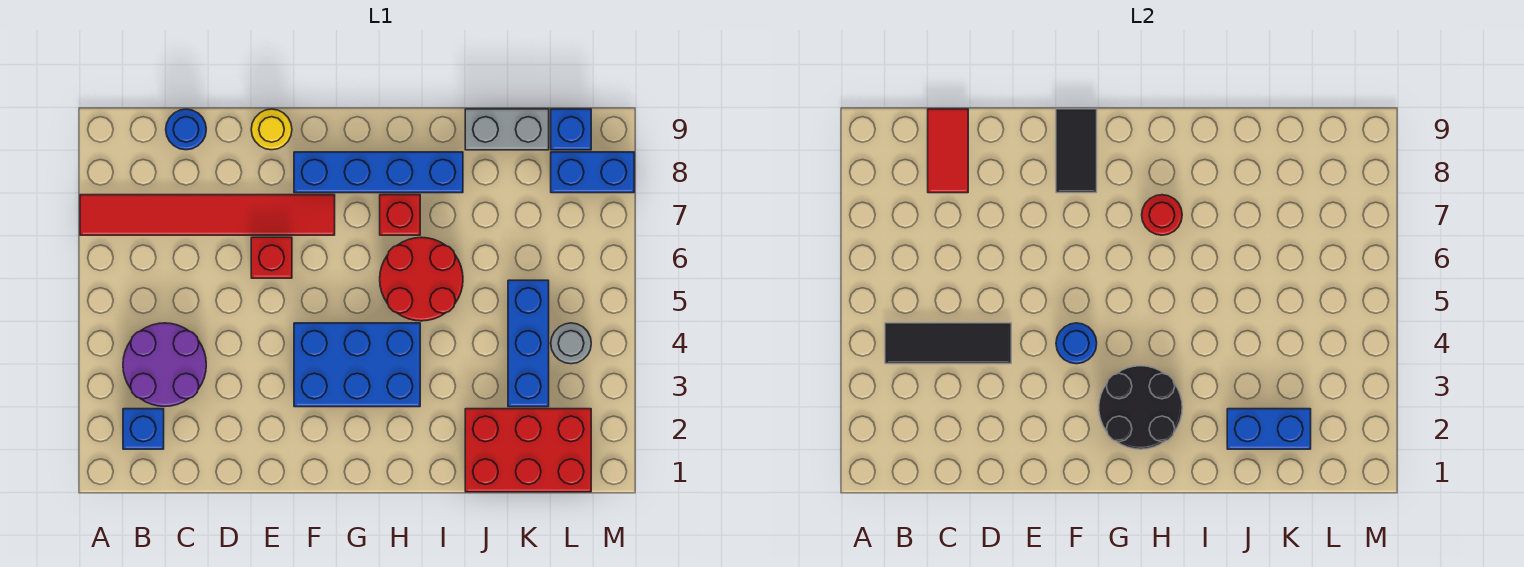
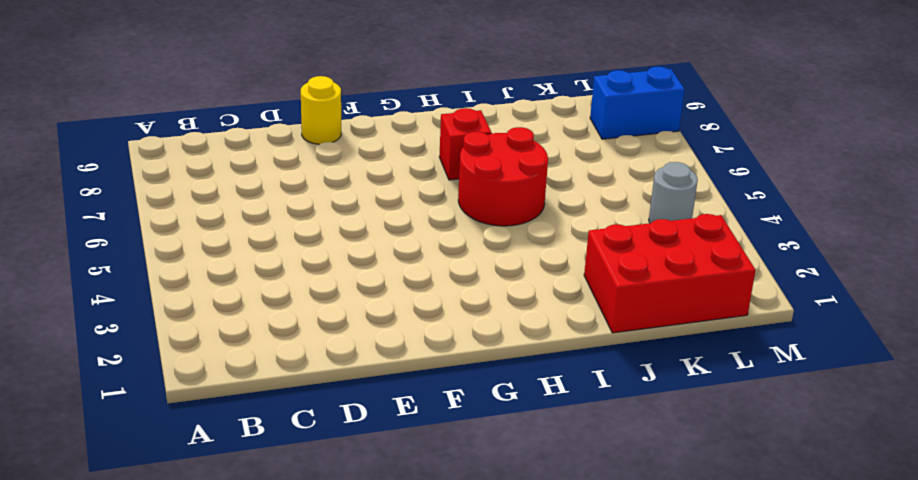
none -> red 1x6 tile [80,195,335,235]
none -> blue 1x1 brick [123,409,164,449]
none -> purple 2x2 round brick [123,323,206,407]

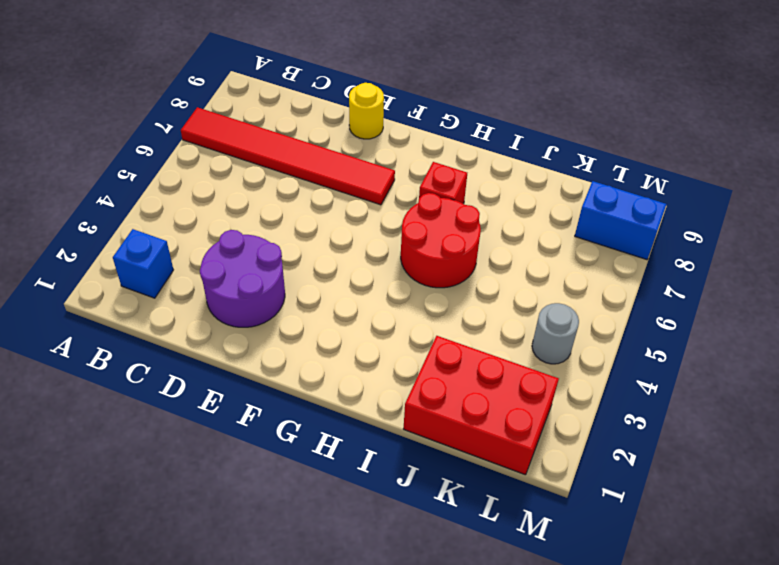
purple 2x2 round brick [200,230,285,327] -> purple 2x2 round brick moved to [123,323,206,407]
none -> blue 1x1 round brick [166,109,206,150]
none -> red 1x1 brick [251,237,292,278]
none -> blue 2x3 brick [294,323,420,407]

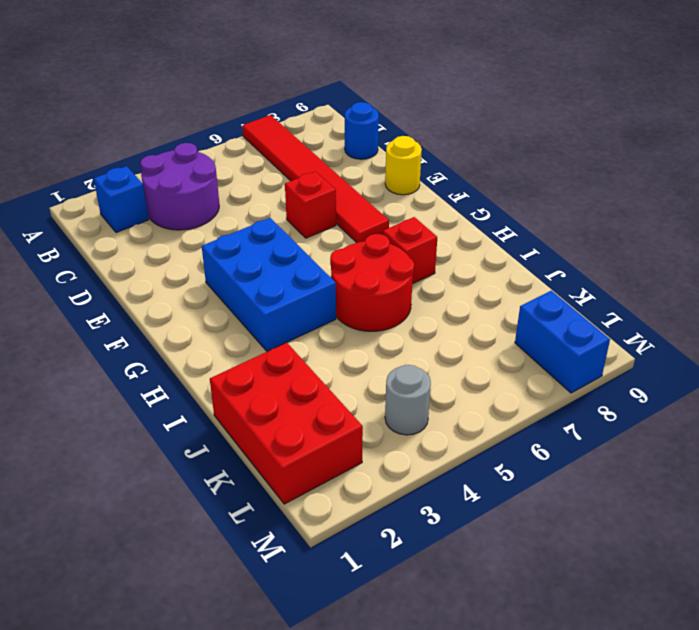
none -> blue 1x4 brick [294,152,463,193]
none -> grey 1x2 brick [465,109,549,150]
none -> blue 1x3 brick [508,280,549,407]

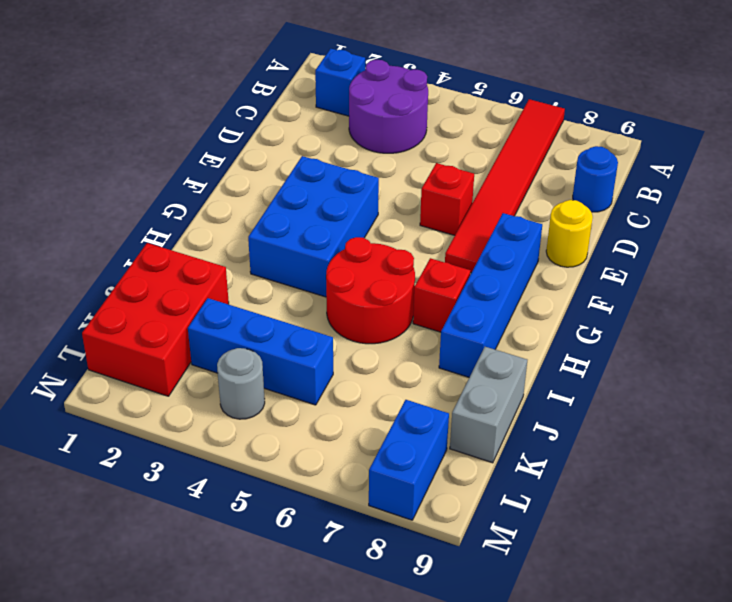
none -> blue 1x1 brick [551,109,591,150]
none -> black 1x3 tile [885,323,1011,364]
none -> red 1x2 tile [928,109,968,193]

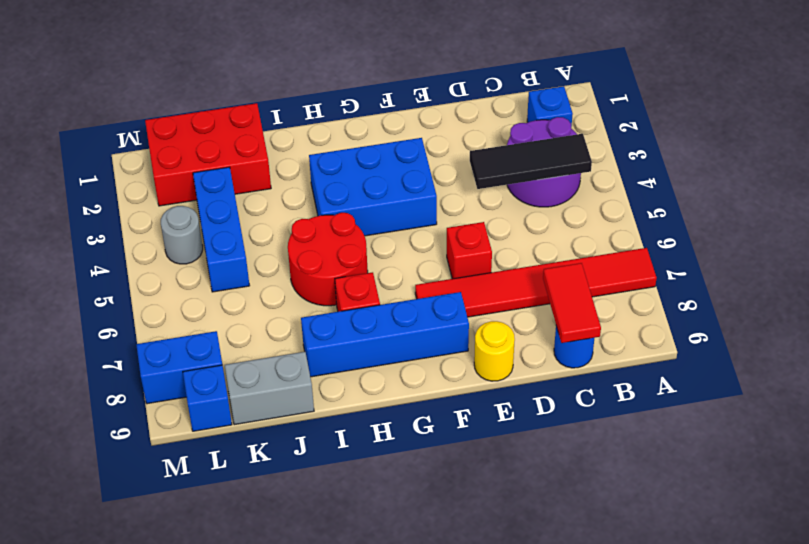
none -> blue 1x1 round brick [1056,323,1097,364]
none -> black 1x2 tile [1056,109,1097,193]
none -> black 2x2 round brick [1099,366,1182,449]

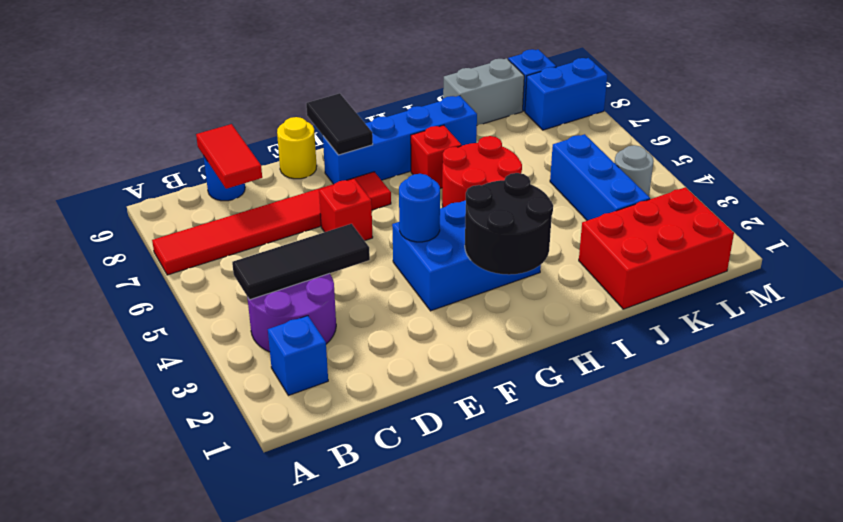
none -> red 1x1 round brick [1142,195,1182,235]
none -> blue 1x2 brick [1227,409,1311,449]

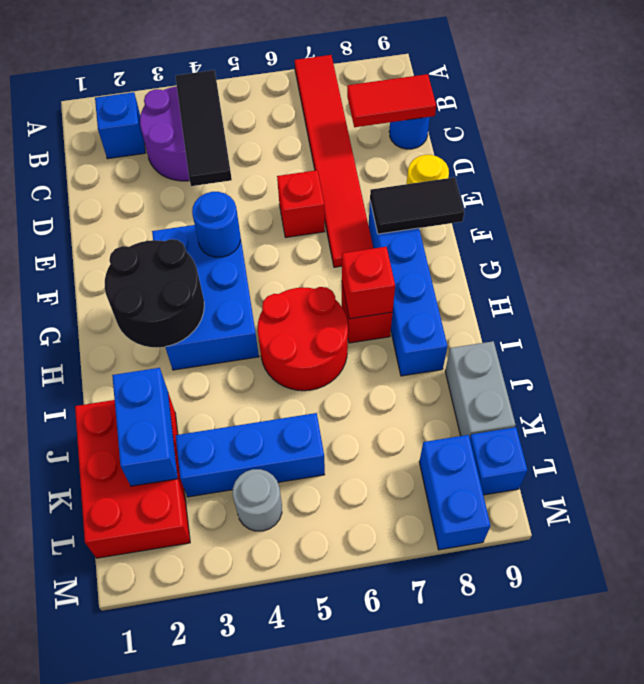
red 1x1 brick [342,247,395,319] -> red 1x1 round brick [1142,195,1182,235]

